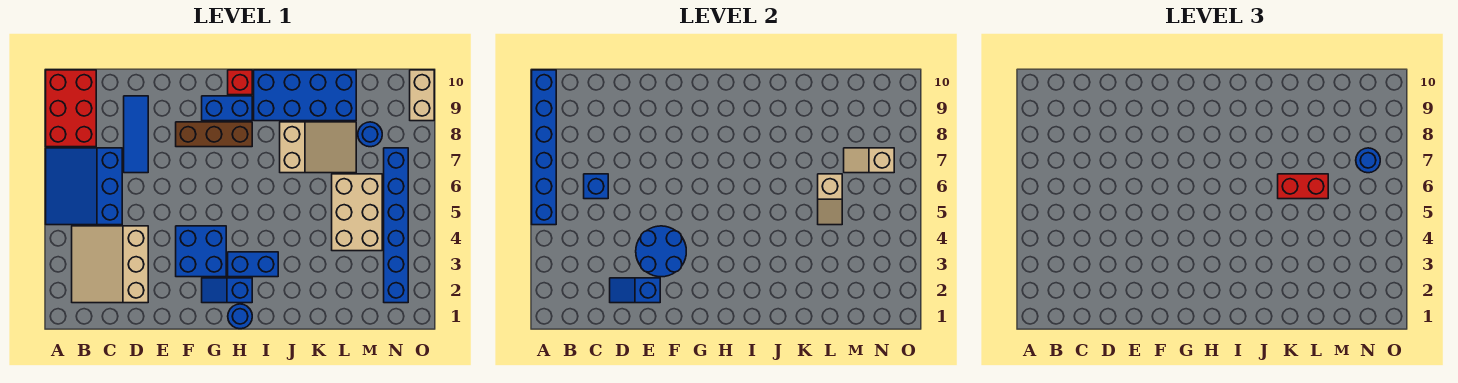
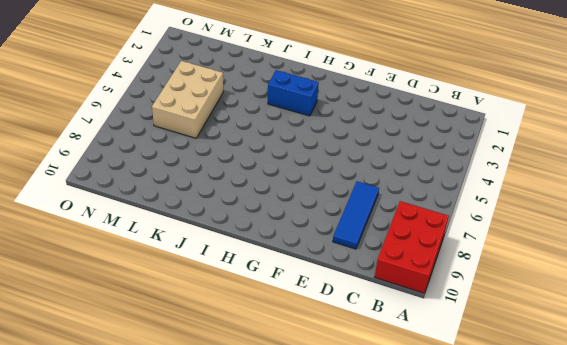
none -> blue 3x3 slope [46,148,122,225]
none -> tan 3x3 slope [72,226,148,303]
none -> blue 2x2 brick [176,226,226,277]

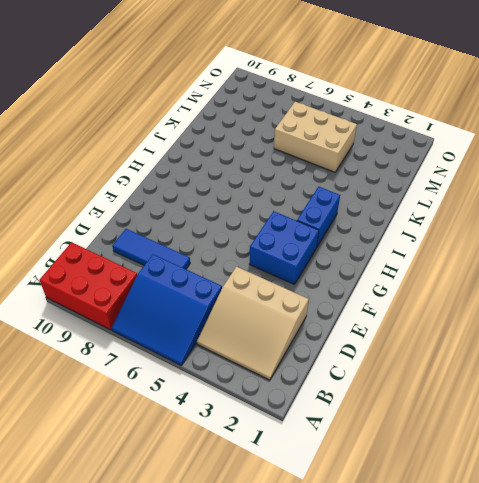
none -> brown 1x3 brick [176,122,252,147]
none -> blue 1x2 slope [202,278,252,303]
none -> blue 1x2 brick [202,96,252,121]

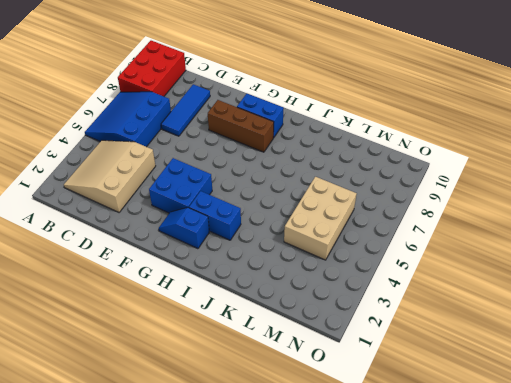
none -> blue 1x1 round brick [228,304,252,329]
none -> red 1x1 brick [228,70,252,95]
none -> blue 2x4 brick [254,70,356,121]

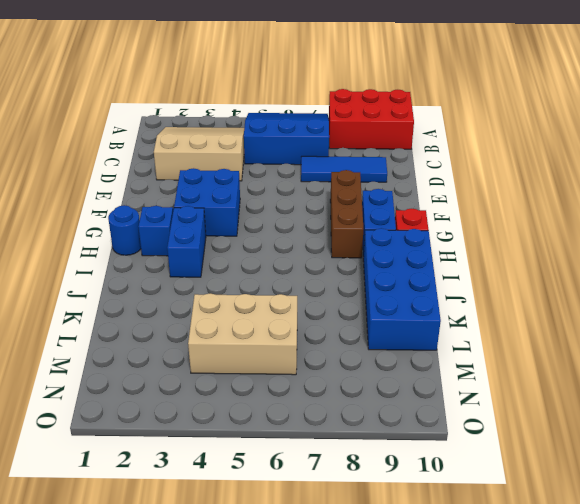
none -> tan 2x3 slope [280,122,356,173]
none -> blue 1x1 round brick [358,122,382,147]
none -> blue 1x6 brick [384,148,408,303]

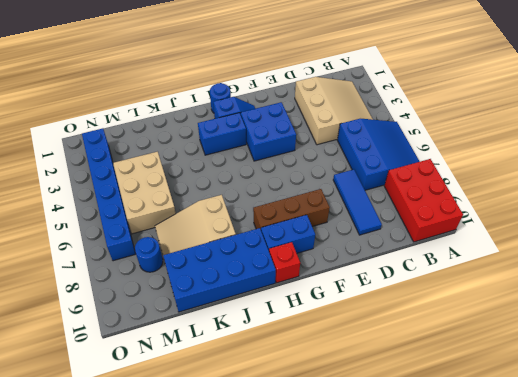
none -> tan 1x2 brick [410,70,434,121]
none -> blue 1x6 brick [532,70,556,225]
none -> blue 1x1 brick [584,174,608,199]

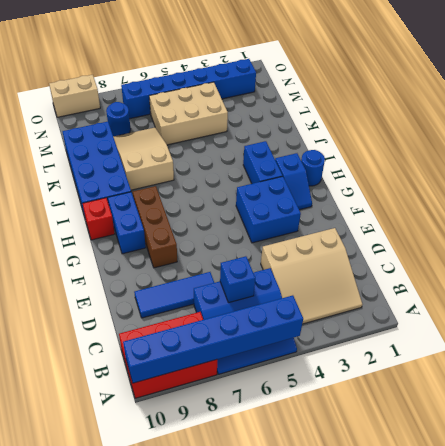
none -> blue 1x2 slope [610,278,660,303]
none -> blue 2x2 round brick [636,226,686,277]
none -> tan 1x2 slope [818,174,842,225]

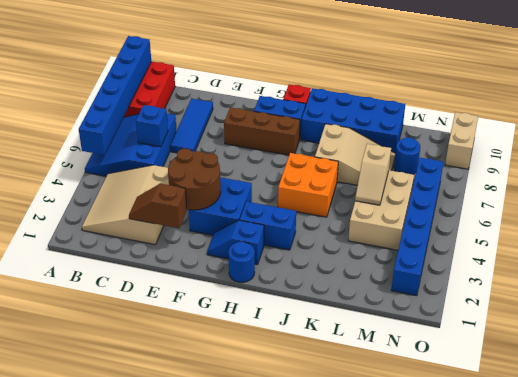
brown 1x2 slope [129,184,187,228] -> blue 1x2 slope [610,278,660,303]
brown 2x2 round brick [168,149,221,210] -> blue 2x2 round brick [636,226,686,277]
orange 2x2 brick [278,153,338,217] -> none
none -> tan 1x2 slope [844,148,894,173]
none -> red 1x2 brick [1278,174,1328,199]
none -> blue 1x1 round brick [1356,148,1380,173]

